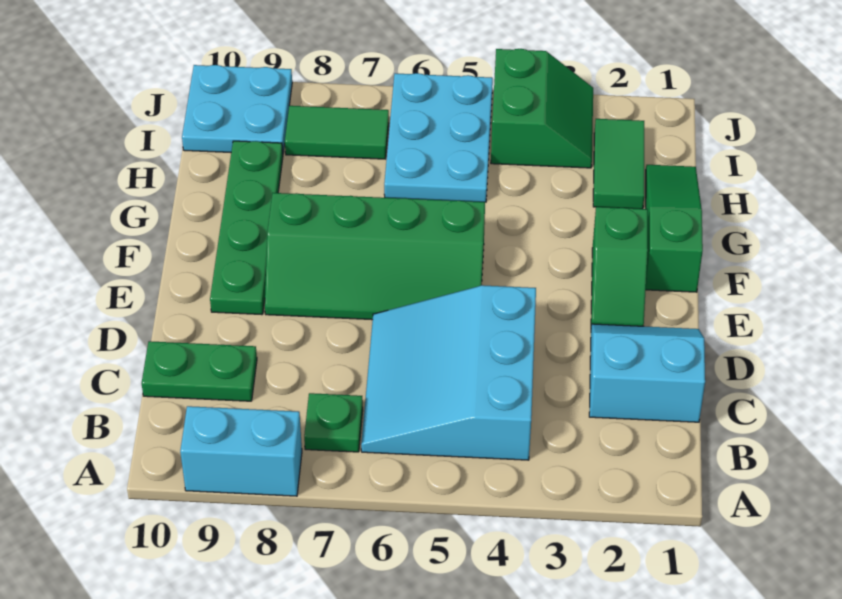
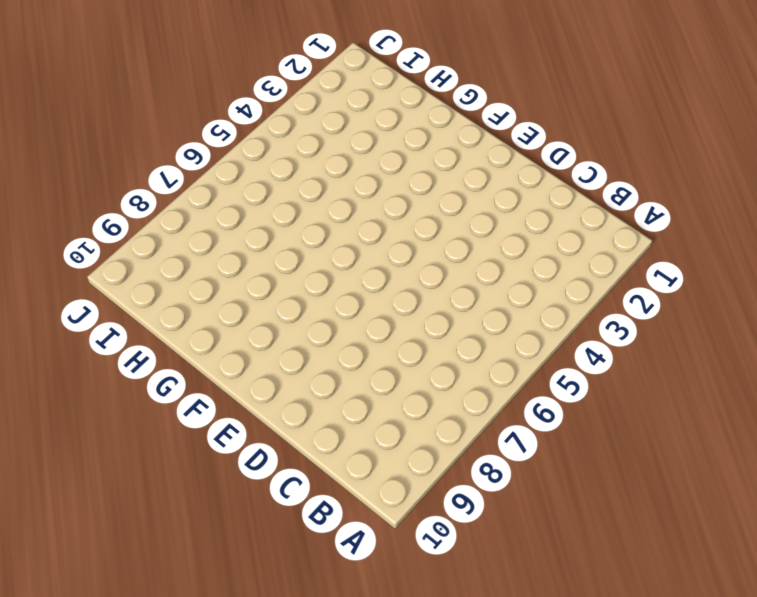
none -> cyan 1x2 brick [180,406,302,496]
none -> cyan 3x3 slope [361,285,536,460]
none -> green 1x1 plate [304,393,363,452]

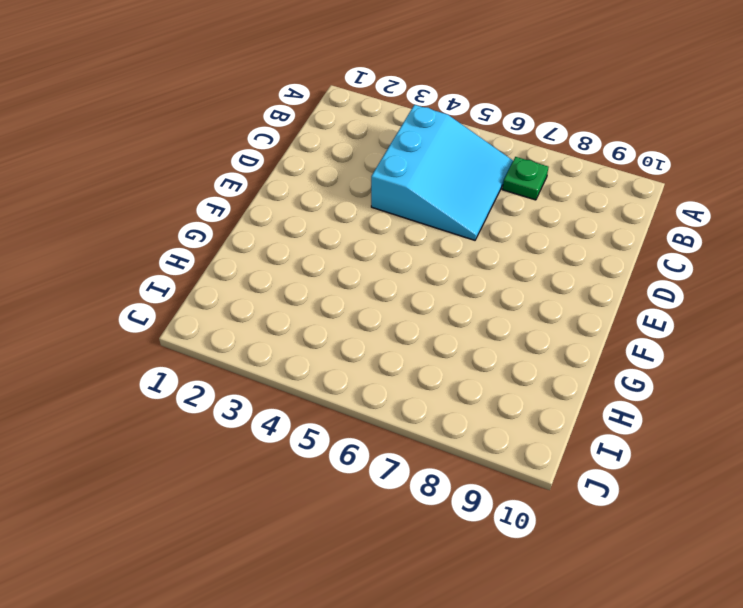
none -> cyan 1x2 brick [180,406,302,496]
none -> cyan 2x2 slope [589,324,705,422]
none -> green 1x2 plate [142,341,257,401]

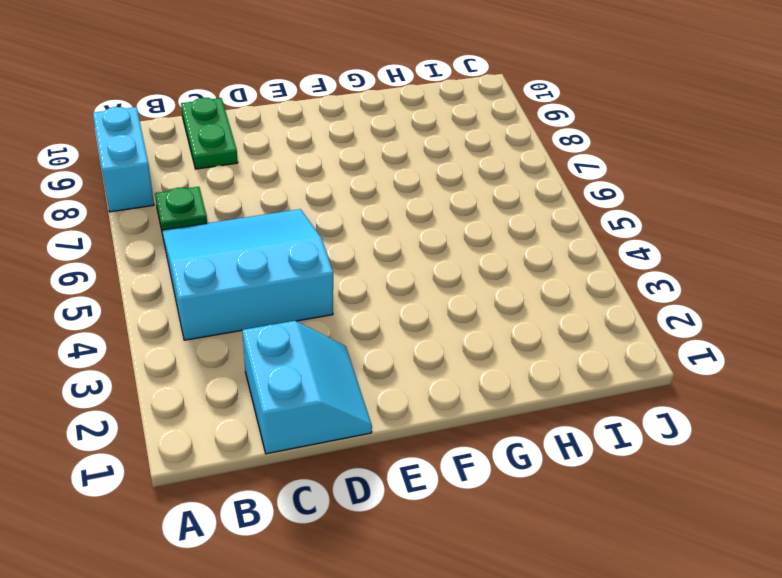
none -> green 1x2 slope [591,207,648,326]
none -> green 2x4 slope [265,193,485,320]
none -> green 1x4 plate [210,141,283,315]

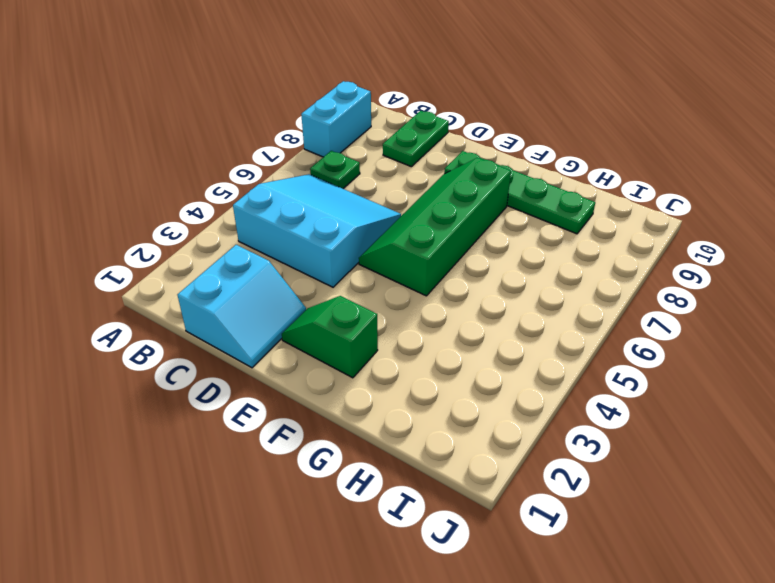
none -> green 1x3 slope [646,165,703,292]
none -> green 1x2 tile [593,119,644,209]
none -> cyan 2x3 plate [384,73,493,202]

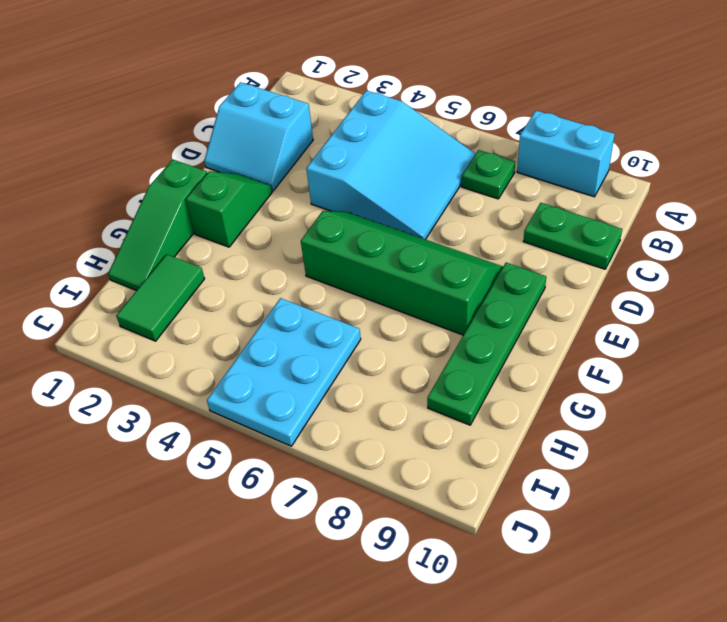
none -> green 2x2 slope [491,49,593,168]
none -> green 1x2 tile [285,106,389,159]
none -> cyan 2x2 plate [182,65,292,152]

